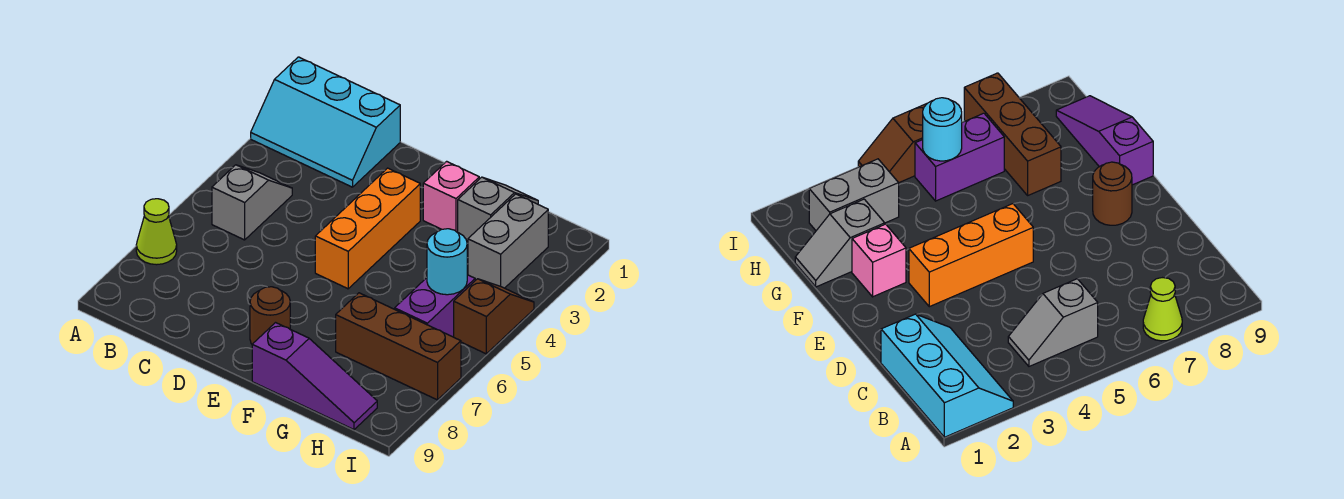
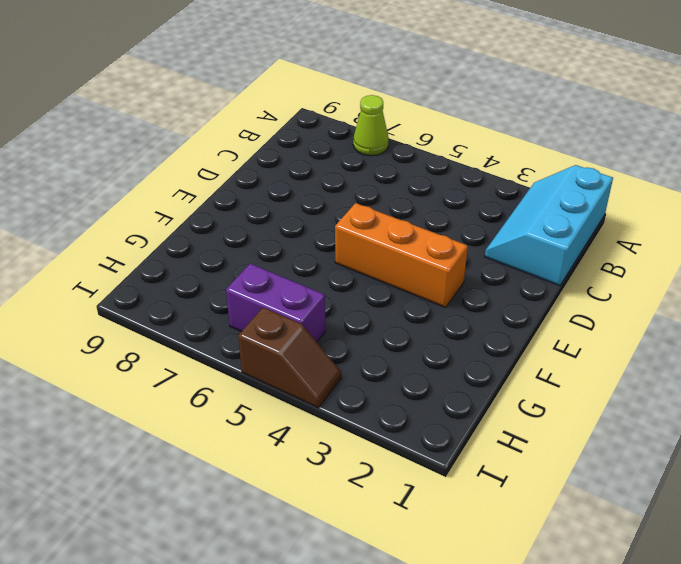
none -> grey 1x2 slope [212,165,292,240]
none -> brown 1x1 round brick [250,287,290,344]
none -> pink 1x1 brick [423,161,479,232]

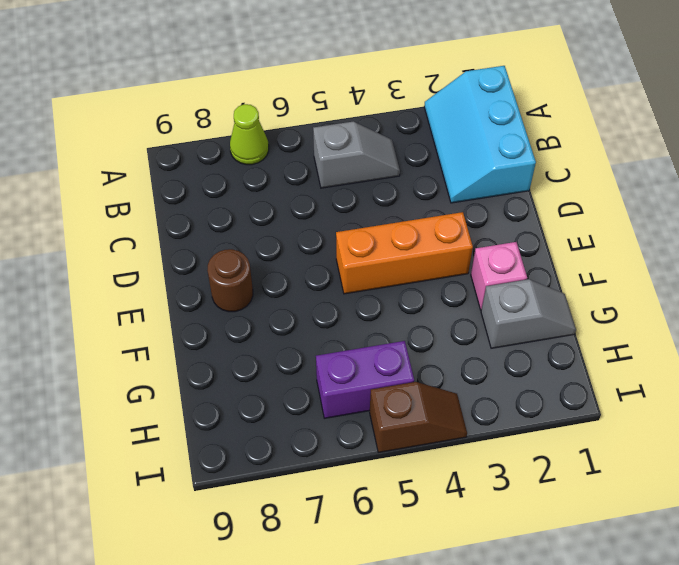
none -> purple 1x3 slope [252,323,377,430]
none -> brown 1x3 brick [336,293,461,400]
none -> grey 1x2 brick [468,194,548,288]

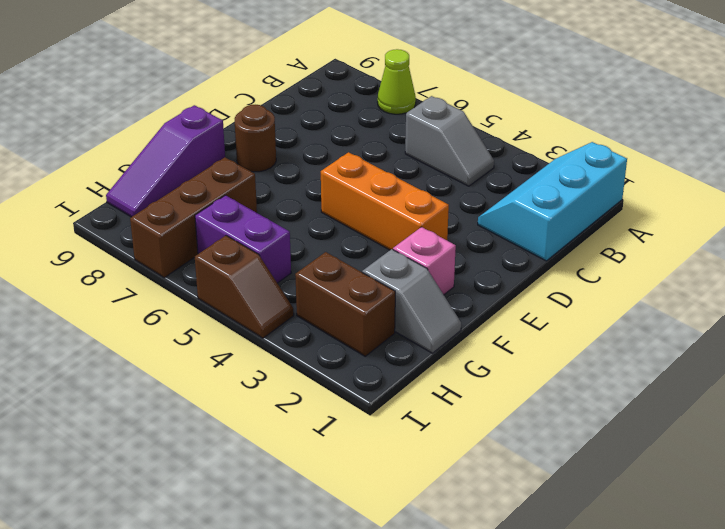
brown 1x2 brick [295,252,395,356] -> grey 1x2 brick [468,194,548,288]
none -> cyan 1x1 round brick [427,229,467,295]

